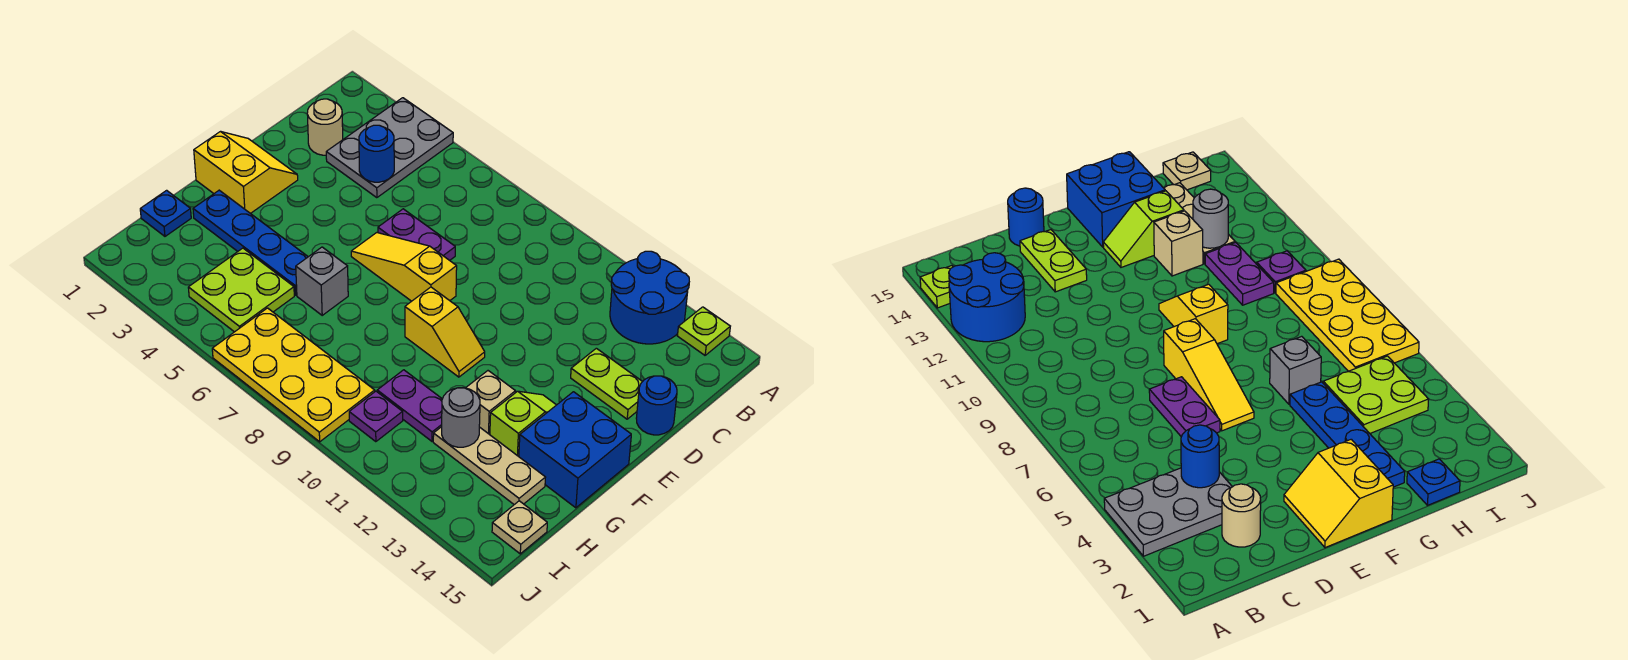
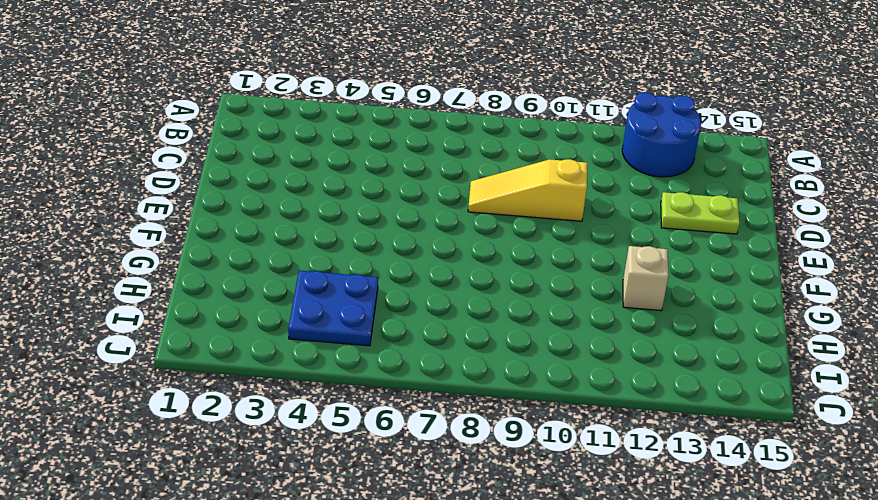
yellow 1x3 slope [468,159,587,221] -> yellow 1x3 slope moved to [351,233,457,301]
blue 2x2 plate [288,271,378,346] -> lime 2x2 plate [188,248,294,332]
none -> grey 2x3 plate [326,98,453,198]
none -> lime 1x1 plate [677,307,730,355]
none -> tan 1x1 round brick [307,99,343,155]

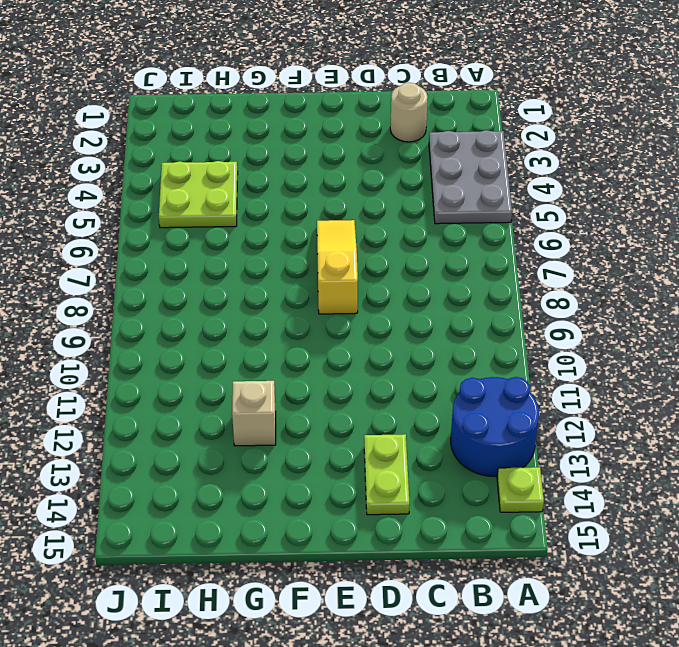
grey 2x3 plate [429,130,512,224] -> grey 2x3 plate turned to [326,98,453,198]
none -> purple 1x2 plate [378,209,455,260]
none -> blue 1x1 round brick [636,376,677,435]
none -> yellow 2x2 slope [194,131,298,214]

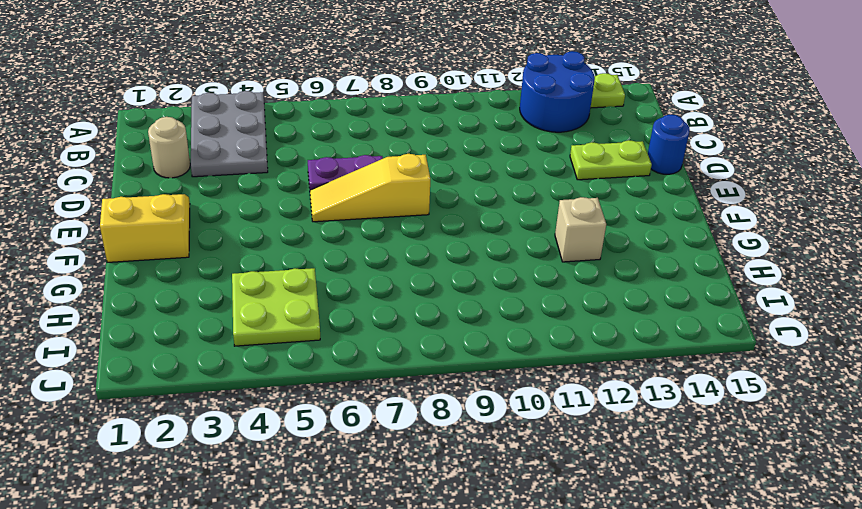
none -> yellow 1x2 slope [405,287,485,377]
none -> lime 1x2 slope [490,391,556,457]
none -> blue 2x2 brick [519,392,631,508]

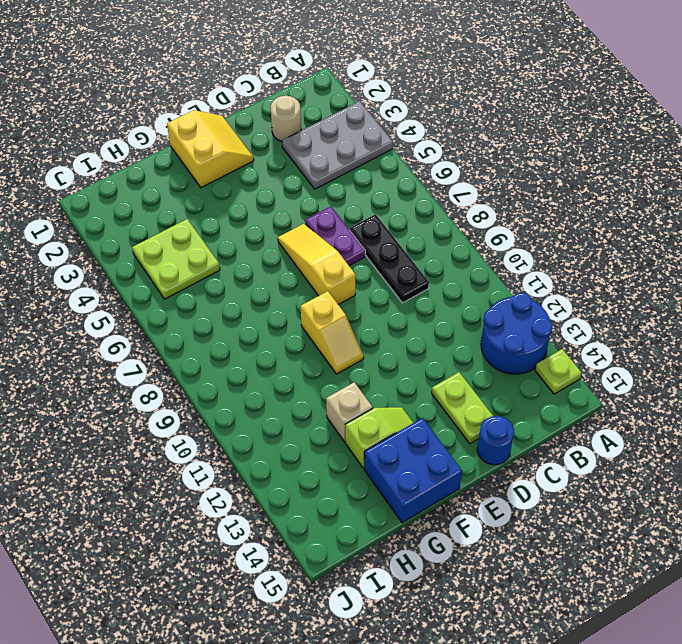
black 1x3 plate [350,214,429,303] -> none
none -> blue 1x4 plate [193,190,308,295]
none -> grey 1x1 brick [296,247,348,315]
none -> blue 1x1 plate [140,190,191,236]

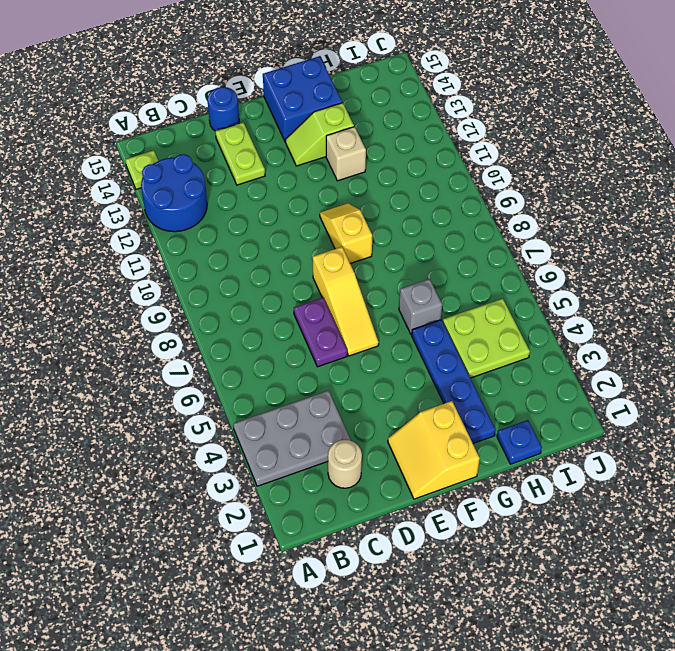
none -> purple 1x2 plate [377,370,442,441]
none -> tan 1x3 plate [433,427,546,505]
none -> yellow 2x4 plate [212,308,375,442]

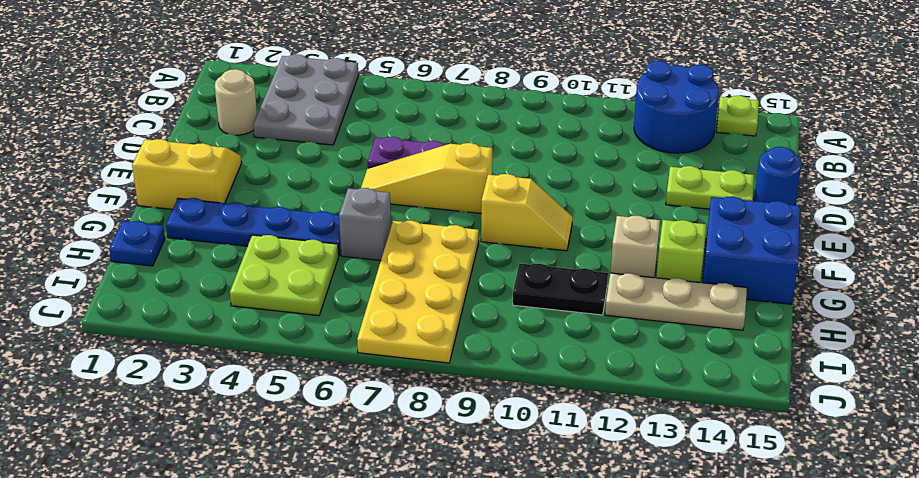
yellow 2x4 plate [357,221,479,363] -> yellow 2x4 plate turned to [212,308,375,442]
black 1x2 plate [513,263,608,315] -> purple 1x2 plate [377,370,442,441]
none -> purple 1x1 plate [349,391,403,442]
none -> tan 1x1 plate [492,501,547,554]
none -> blue 1x1 round brick [359,125,394,182]

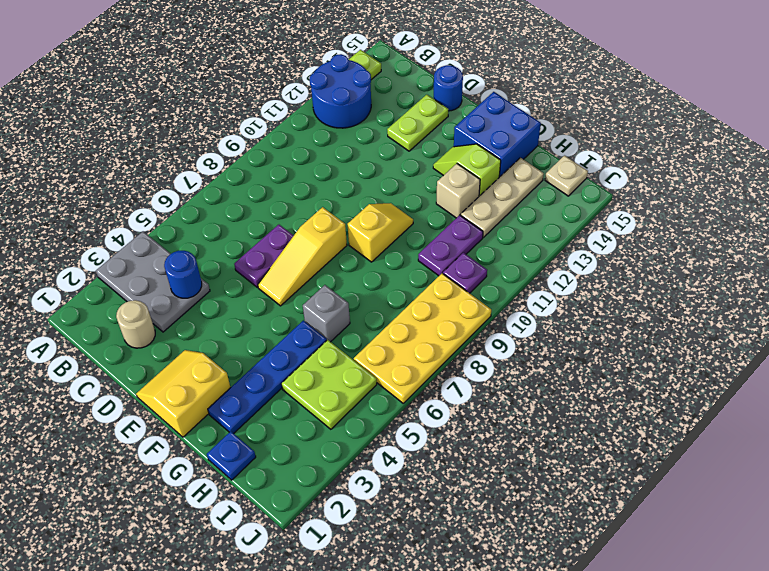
none -> grey 1x1 round brick [442,388,480,447]

